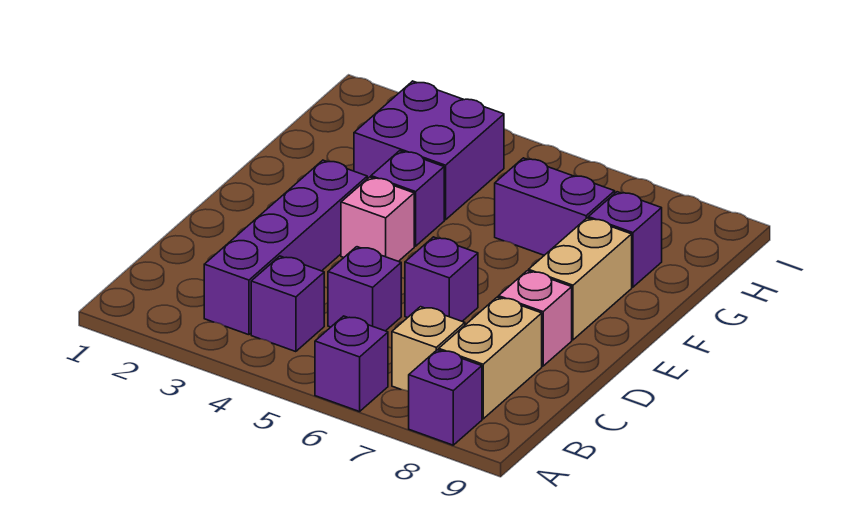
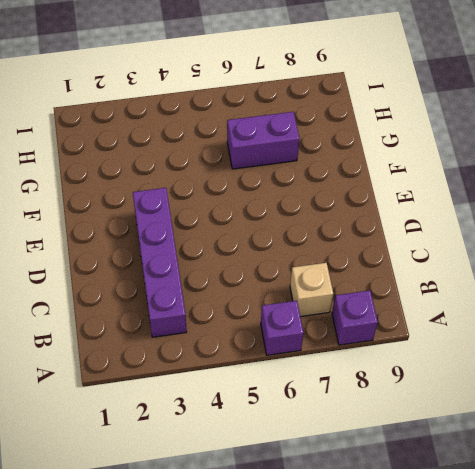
none -> purple 1x1 brick [251,256,324,352]
none -> tan 1x2 brick [439,297,542,419]
none -> purple 1x1 brick [328,247,401,331]

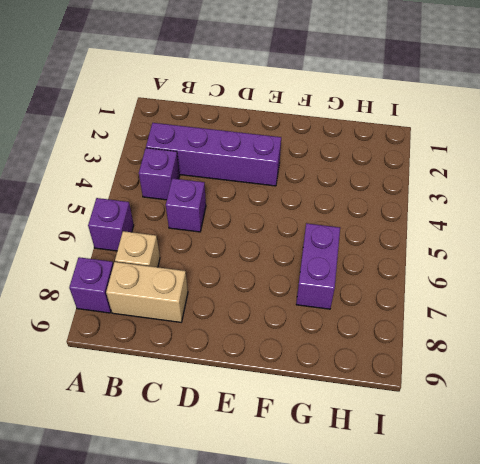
none -> purple 1x1 brick [405,237,478,321]
none -> pink 1x1 brick [499,271,572,366]
none -> pink 1x1 brick [341,177,414,261]

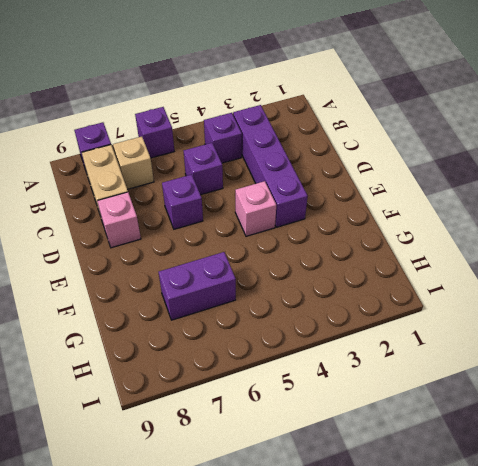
none -> tan 1x2 brick [529,218,632,340]
none -> purple 1x1 brick [371,151,444,246]
none -> purple 2x2 brick [354,81,504,220]

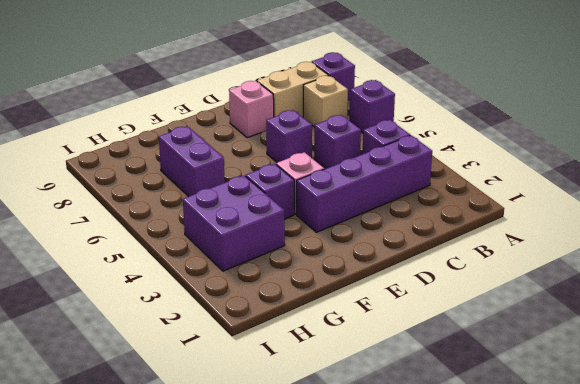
none -> tan 1x2 brick [529,218,632,340]
none -> purple 1x1 brick [588,192,662,287]

